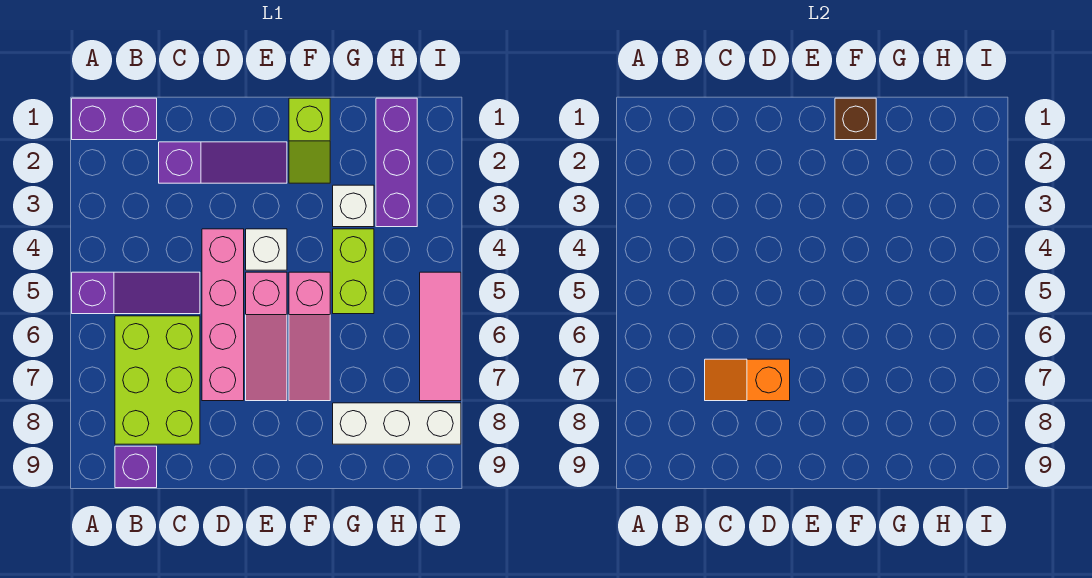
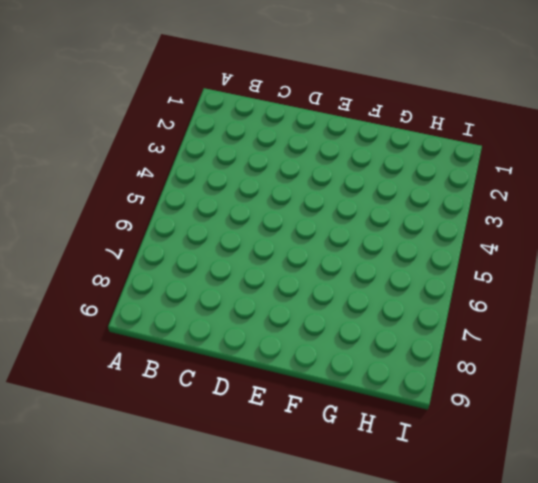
none -> purple 1x2 brick [72,98,157,140]
none -> purple 1x3 slope [72,272,200,314]
none -> lime 2x3 brick [115,316,200,444]

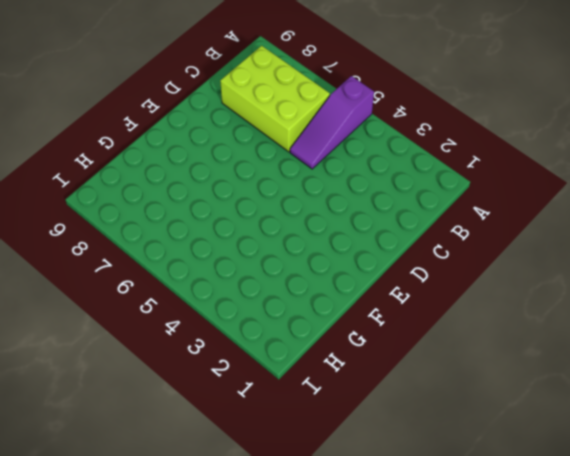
none -> purple 1x2 brick [72,98,157,140]
none -> purple 1x1 brick [115,446,157,488]
none -> purple 1x3 slope [159,142,287,183]

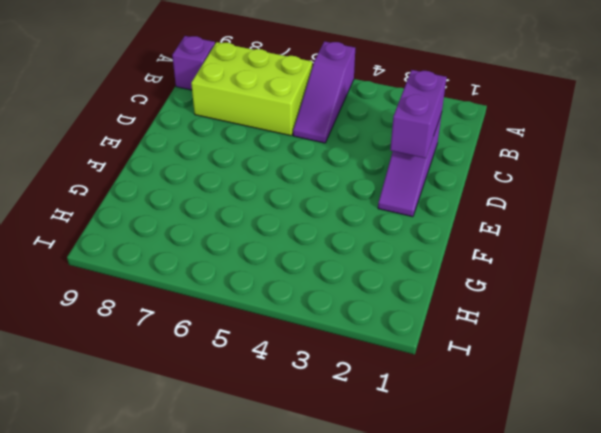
purple 1x2 brick [390,70,447,158] -> purple 1x2 brick moved to [72,98,157,140]
none -> pink 1x4 brick [202,229,244,401]
none -> white 1x1 brick [246,229,287,270]
none -> pink 1x3 slope [246,272,287,401]

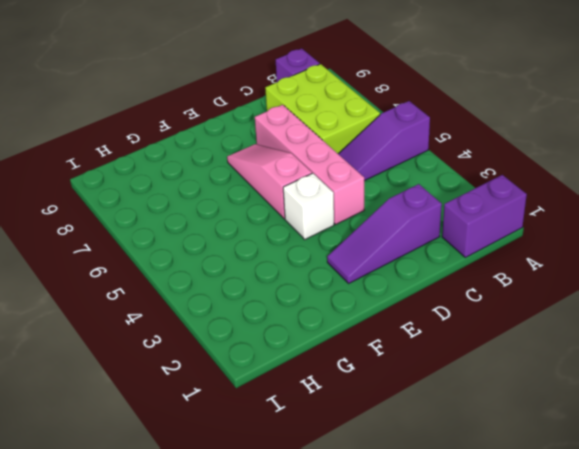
none -> lime 1x2 slope [289,98,330,183]
none -> pink 1x3 slope [289,272,330,401]
none -> white 1x1 brick [333,185,374,227]

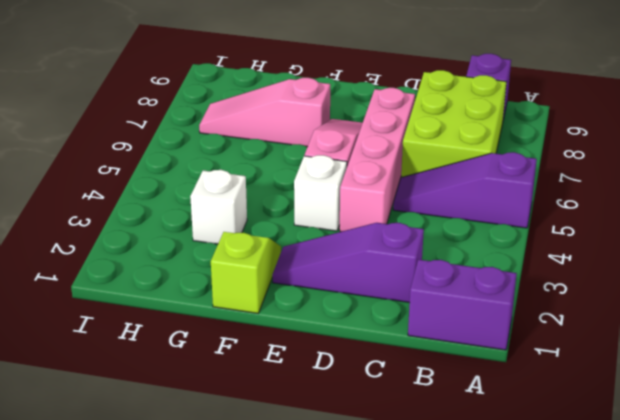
pink 1x3 slope [199,78,330,147] -> pink 1x3 slope turned to [289,272,330,401]
none -> lime 1x2 brick [333,229,374,314]
none -> white 1x3 brick [333,403,461,444]
none -> purple 1x3 brick [376,98,417,227]

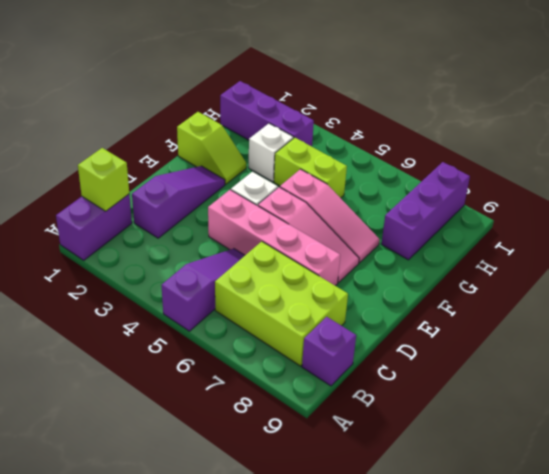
lime 1x1 brick [78,148,129,211] -> none
purple 1x3 brick [381,162,470,260] -> white 1x3 brick [333,403,461,444]
none -> pink 1x3 tile [420,272,461,401]
none -> orange 1x2 slope [705,359,790,401]
none -> brown 1x1 brick [835,98,876,140]

